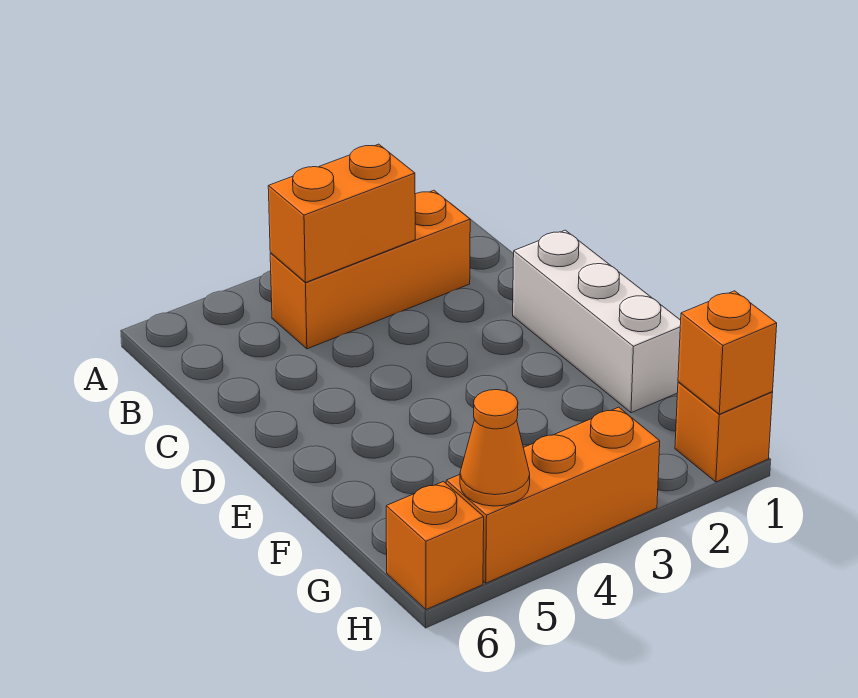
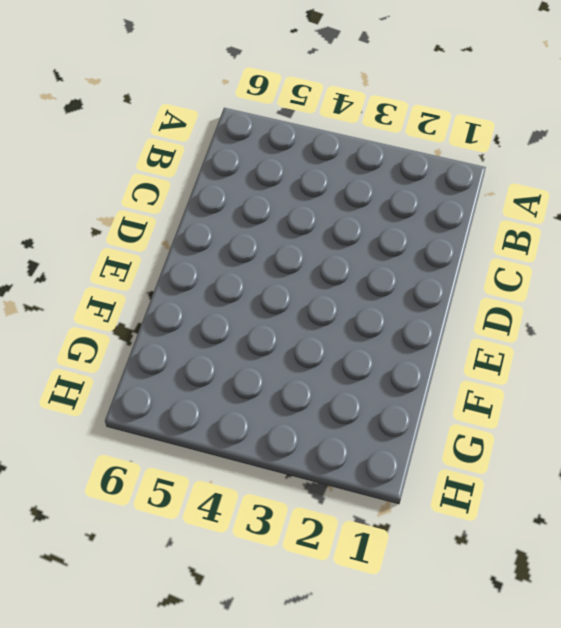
none -> orange 1x3 brick [270,190,470,349]
none -> white 1x3 brick [513,230,681,413]

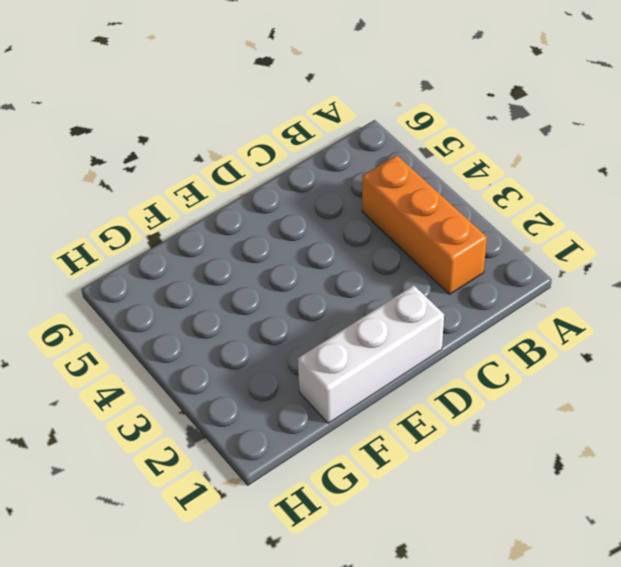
none -> orange 1x1 brick [675,382,773,482]
none -> orange 1x3 brick [446,407,660,583]

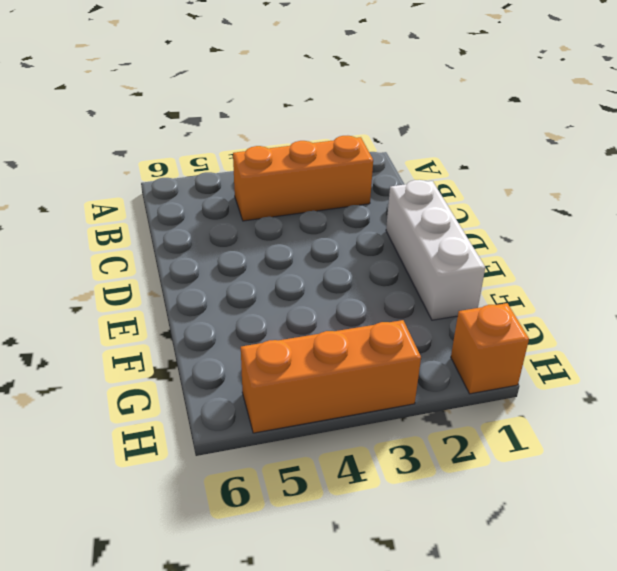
none -> orange 1x1 brick [386,482,484,610]
none -> orange 1x2 brick [268,144,415,282]

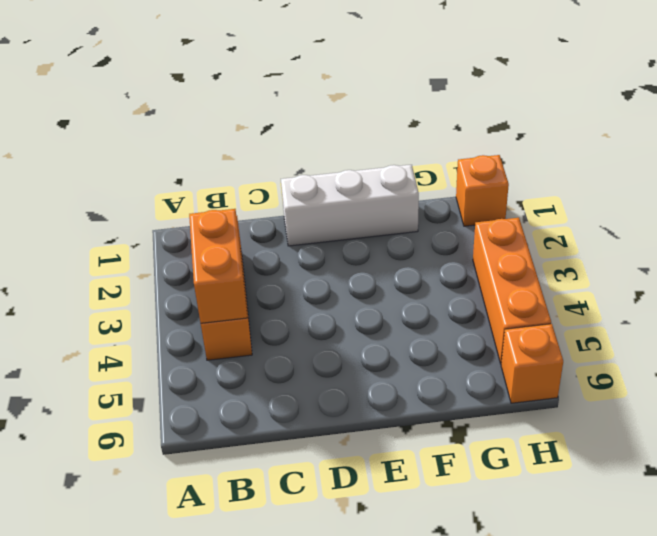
none -> orange 1x1 brick [678,291,777,414]
none -> orange 1x1 cone [460,390,530,506]

